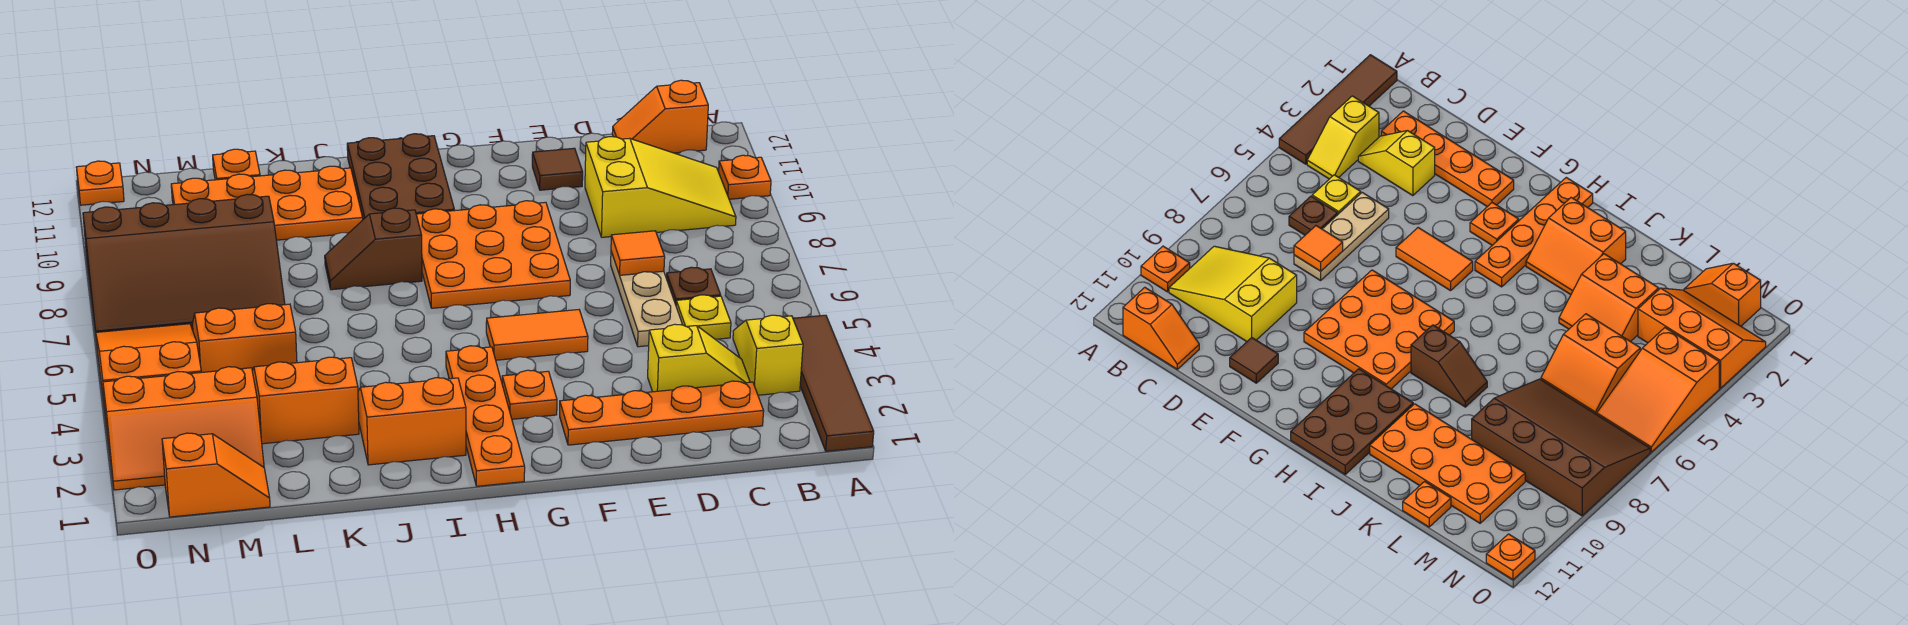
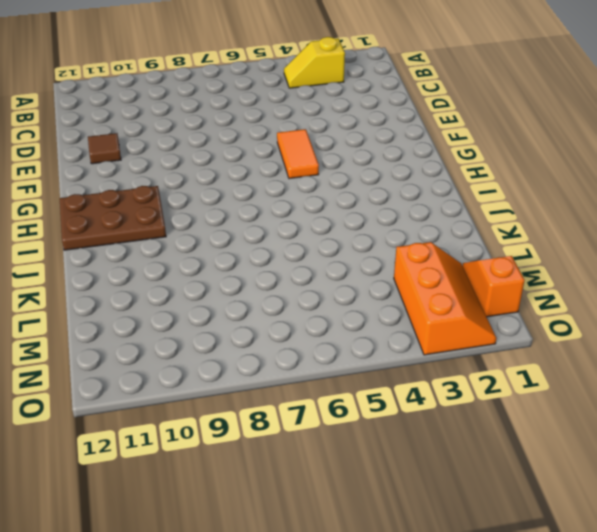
none -> brown 1x4 tile [793,315,874,451]
none -> orange 1x1 plate [719,155,771,199]
none -> yellow 2x3 slope [585,137,736,237]

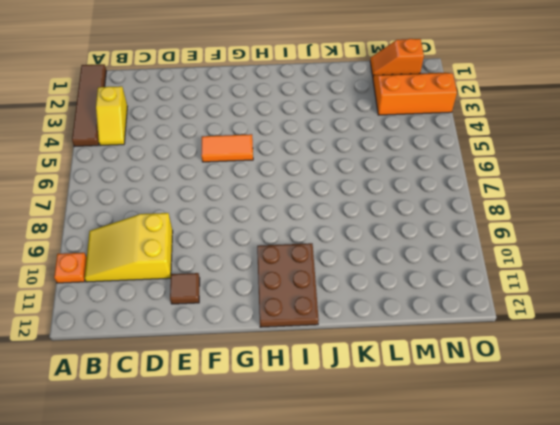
none -> orange 1x2 slope [612,80,708,153]
none -> orange 1x4 plate [560,381,764,445]
none -> yellow 1x2 slope [648,324,750,392]

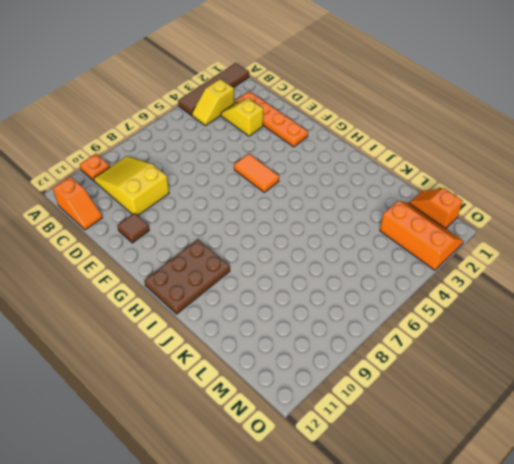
none -> yellow 1x1 plate [676,295,731,339]
none -> brown 1x1 plate [666,267,721,304]
none -> tan 1x3 plate [611,252,682,347]

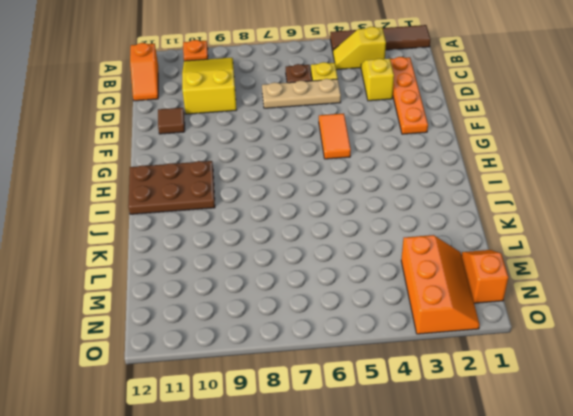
none -> orange 3x3 plate [416,201,570,308]
none -> orange 1x1 plate [502,370,557,419]
none -> orange 1x4 plate [446,346,525,486]

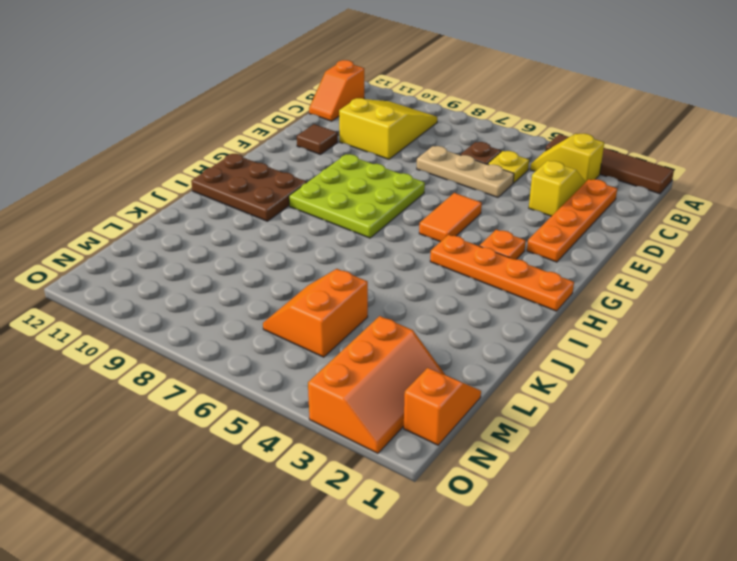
lime 3x3 plate [289,154,425,238] -> orange 3x3 plate [416,201,570,308]
none -> orange 1x1 plate [719,155,771,199]
none -> orange 2x2 slope [358,378,466,465]
none -> brown 1x2 slope [325,208,422,290]

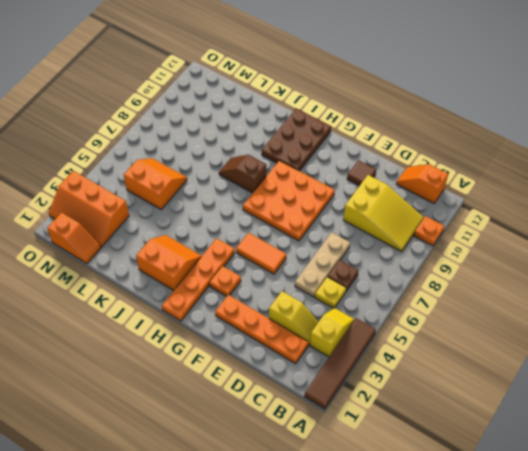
none -> orange 2x4 plate [171,166,363,240]
none -> orange 2x2 slope [252,357,359,444]
none -> brown 3x4 slope [83,194,285,333]

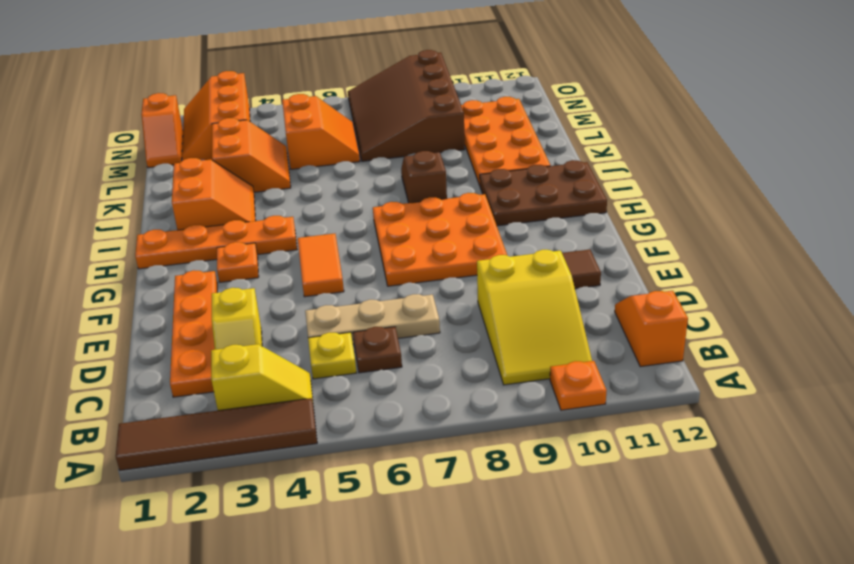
none -> orange 1x1 plate [213,149,260,180]
none -> orange 2x3 slope [96,324,201,419]
none -> orange 1x1 plate [76,161,124,205]

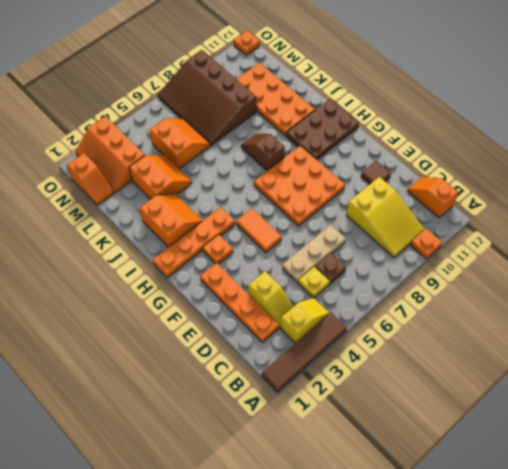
none -> orange 1x1 plate [213,149,260,180]
none -> orange 2x3 slope [96,324,201,419]
none -> orange 1x1 tile [611,231,665,275]

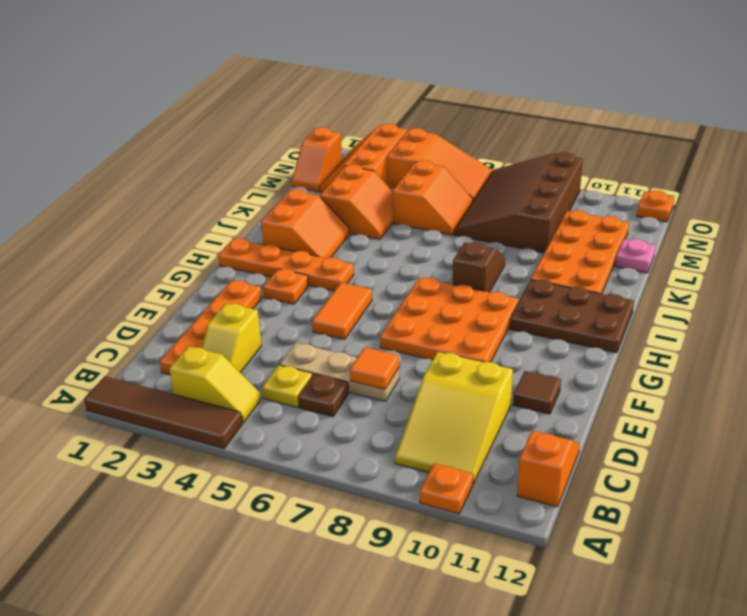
pink 1x1 plate [615,239,656,273] -> orange 1x1 plate [213,149,260,180]

